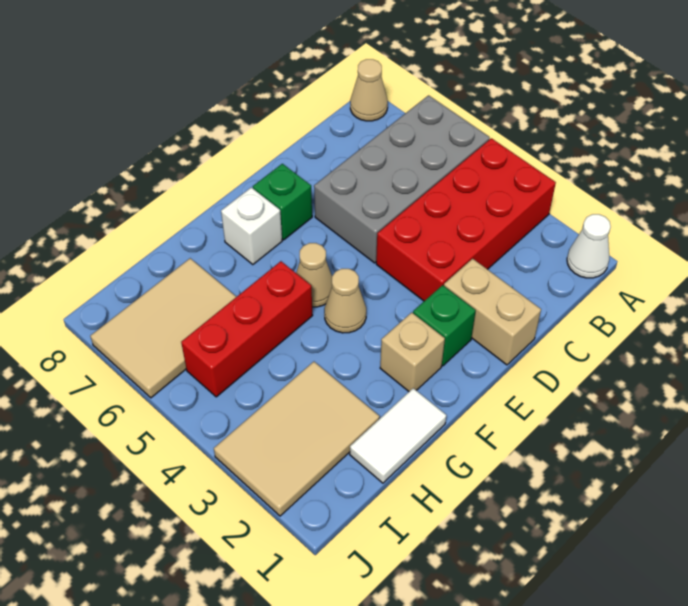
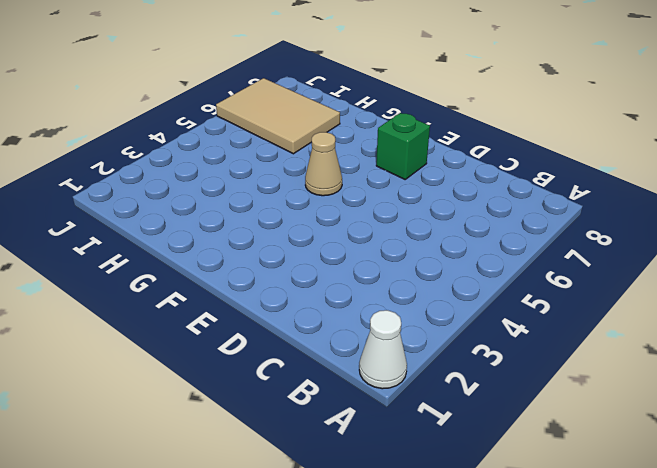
none -> red 2x4 brick [376,138,556,301]
none -> grey 2x4 brick [314,95,490,263]
none -> tan 1x1 cone [350,59,388,121]

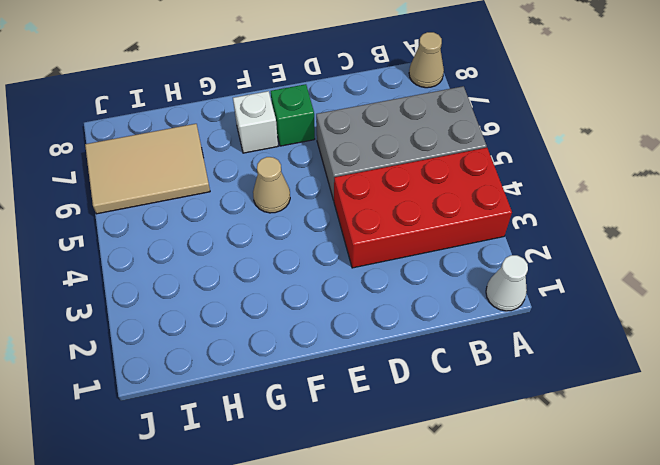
none -> tan 1x2 brick [444,259,541,365]
none -> green 1x1 brick [413,285,476,366]
none -> tan 1x1 brick [380,312,445,391]

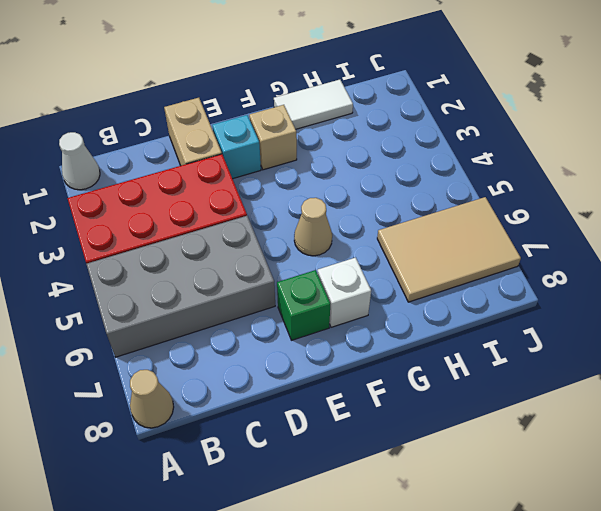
cyan 1x1 brick [212,115,261,179] -> green 1x1 brick [413,285,476,366]
none -> tan 1x1 cone [324,269,366,333]
none -> red 1x3 brick [181,261,313,397]
none -> tan 2x3 tile [214,362,380,516]

